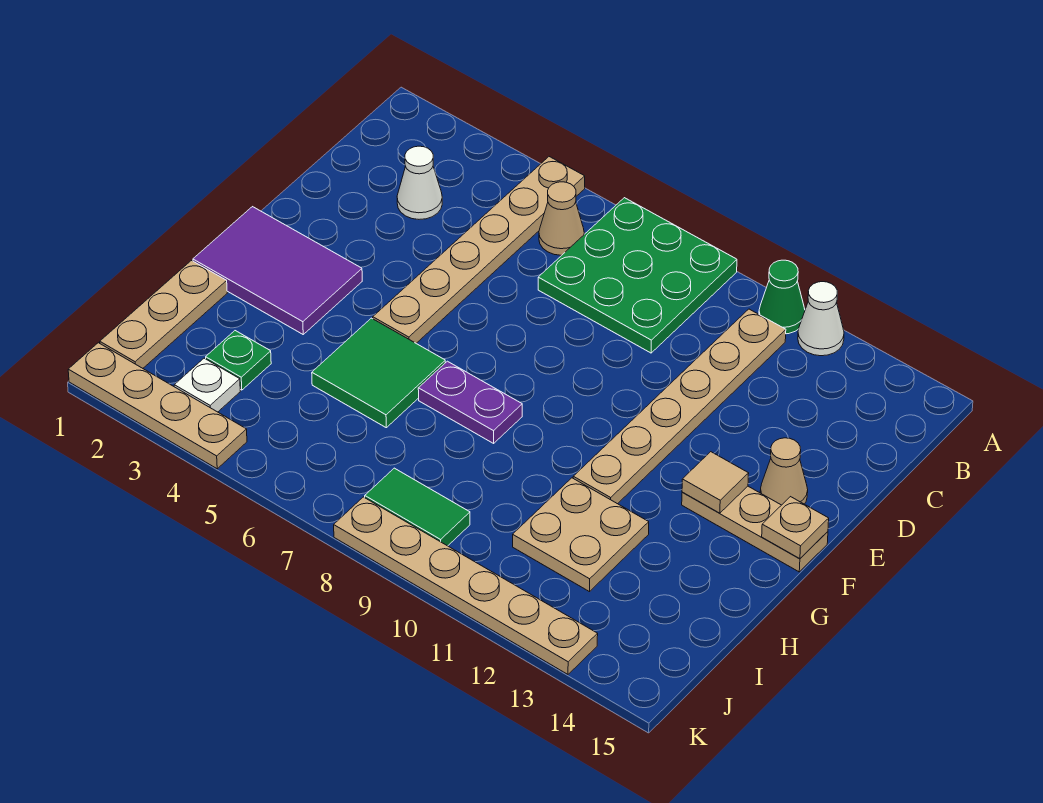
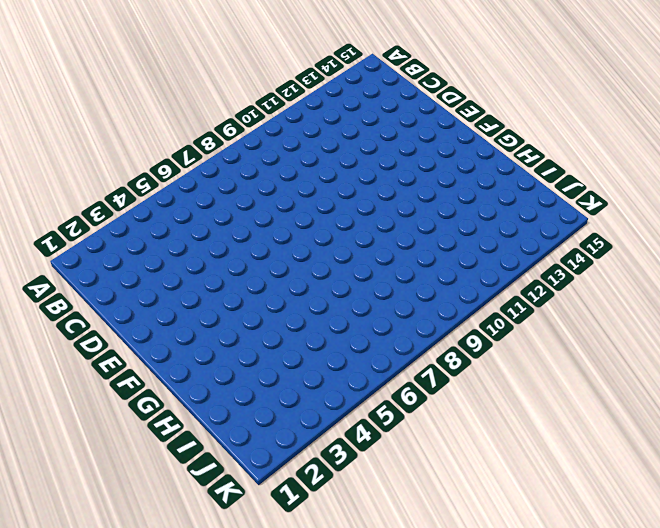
none -> tan 1x6 plate [373,157,585,343]
none -> green 3x3 plate [538,198,737,353]
none -> green 1x1 cone [759,260,805,334]

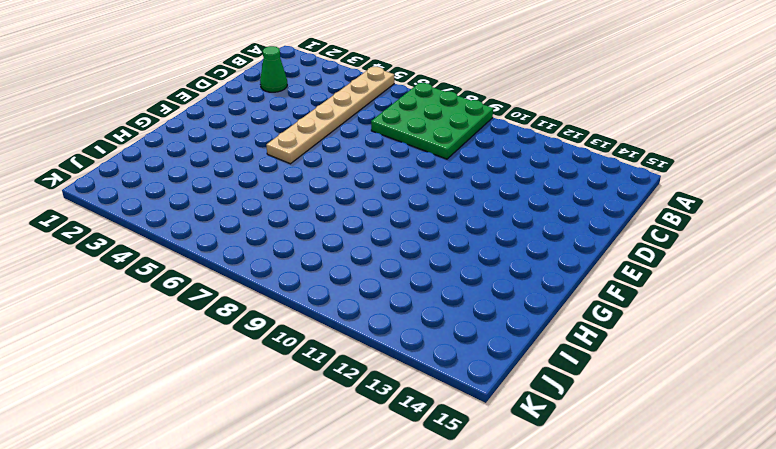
green 1x1 cone [260,46,287,92] -> green 1x1 cone moved to [759,260,805,334]
none -> white 1x1 cone [798,282,844,356]
none -> tan 1x1 cone [539,182,584,255]
none -> tan 1x6 plate [573,309,786,504]

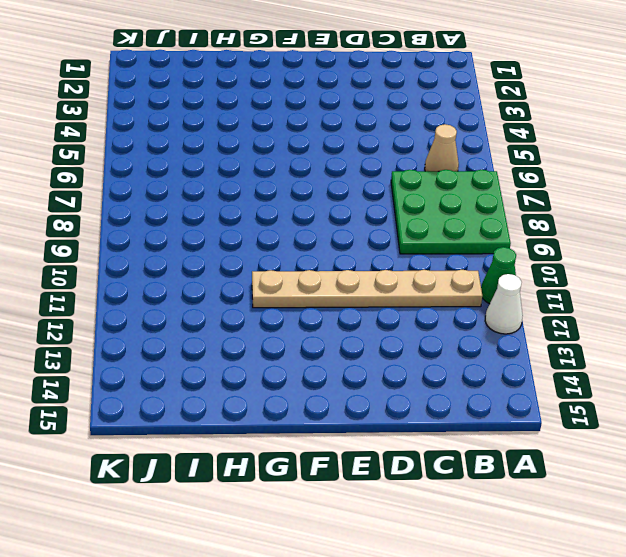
none -> tan 1x6 plate [373,157,585,343]
none -> white 1x1 cone [397,146,442,219]
none -> tan 1x1 cone [760,438,808,505]

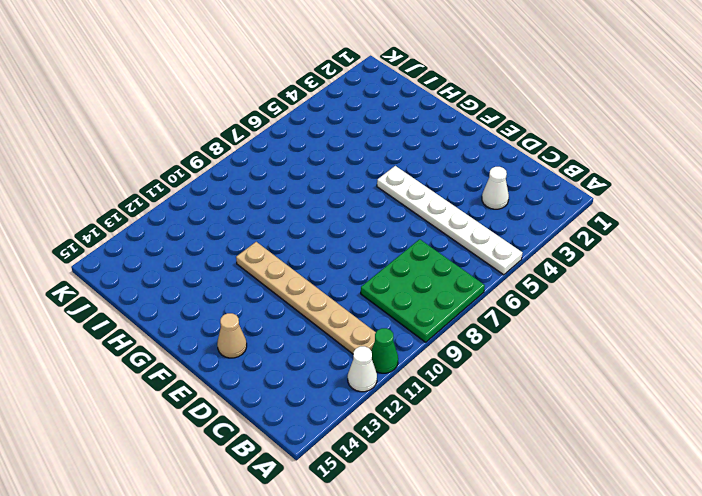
white 1x6 plate [377,166,522,275] -> tan 1x6 plate [373,157,585,343]
none -> tan 1x1 cone [539,182,584,255]
none -> purple 2x3 tile [193,207,362,334]
none -> tan 1x3 plate [682,486,828,572]

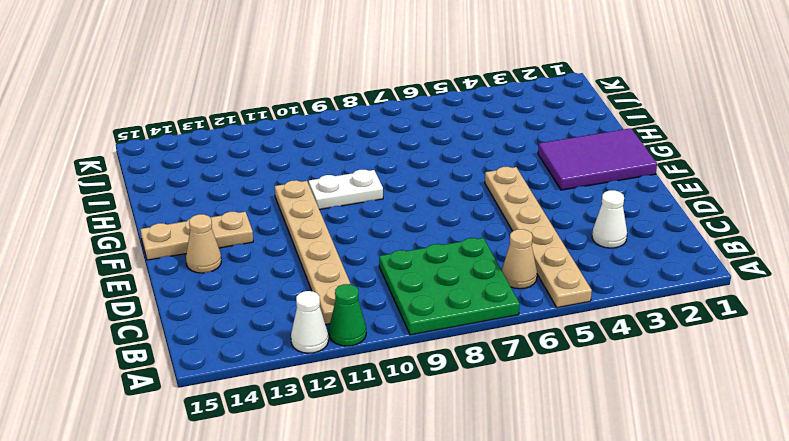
white 1x2 plate [309,170,383,210] -> none
none -> green 2x2 tile [312,318,445,428]
none -> purple 1x2 plate [418,361,522,443]
none -> tan 1x3 plate [100,261,227,368]

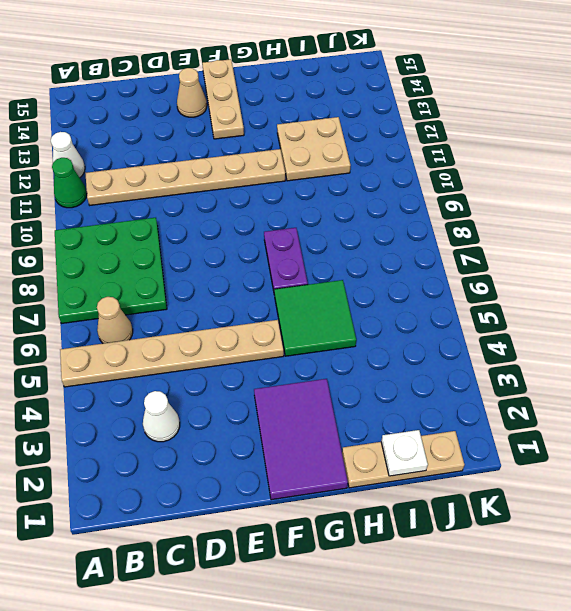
white 1x1 plate [381,430,428,476] -> white 1x1 plate moved to [174,358,240,412]
none -> green 1x1 plate [206,331,271,390]
none -> green 1x2 tile [365,468,470,546]
none -> tan 1x4 plate [68,343,247,469]

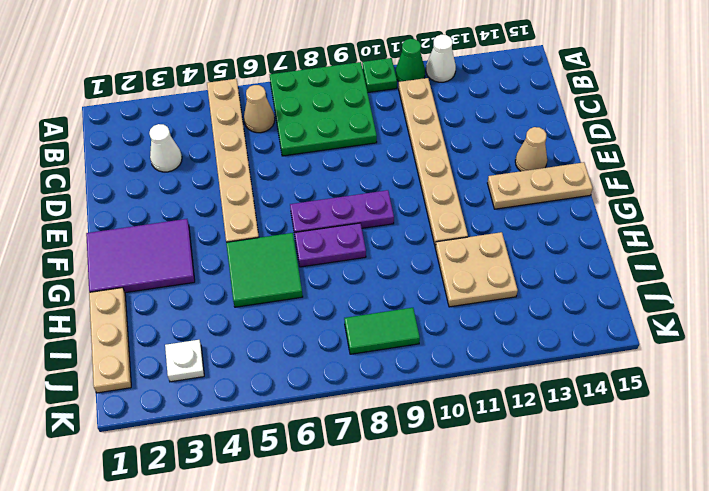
green 1x1 plate [362,58,397,93] -> green 1x1 plate moved to [206,331,271,390]
purple 1x3 plate [290,190,394,234] -> none
none -> tan 1x4 plate [68,343,247,469]
none -> tan 1x6 plate [334,497,598,674]
none -> tan 1x1 tile [682,452,749,513]

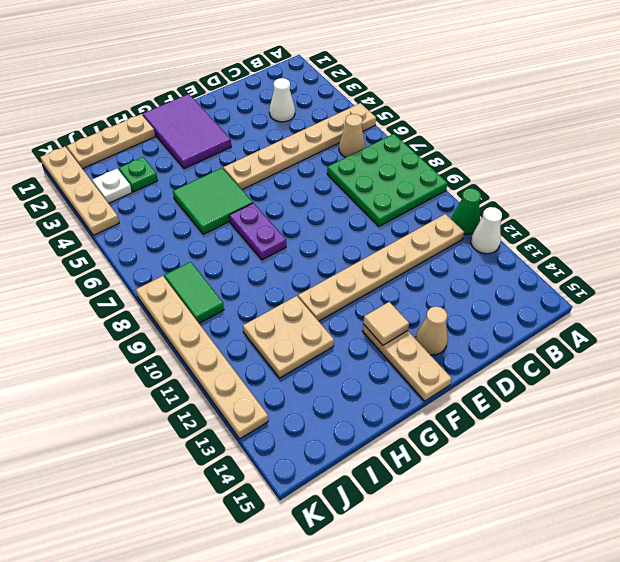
none -> tan 1x1 plate [762,497,829,559]

